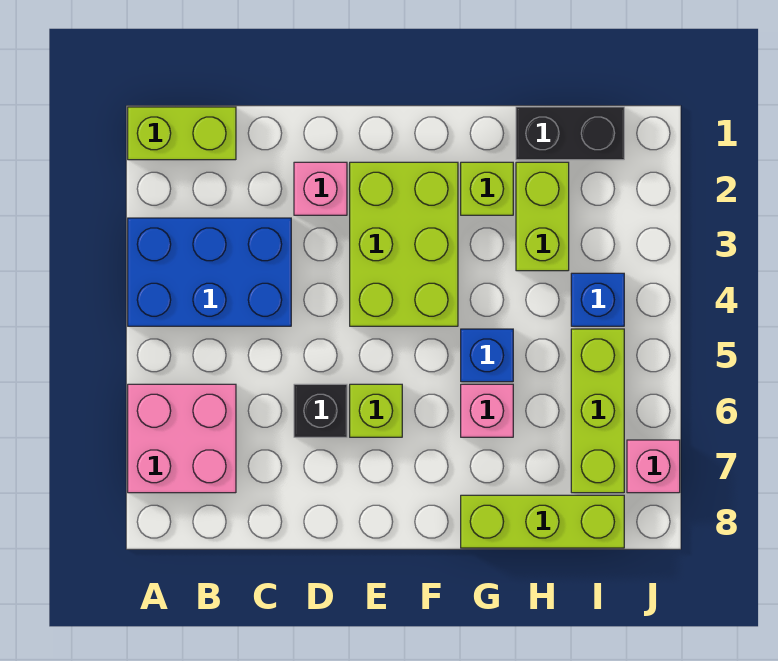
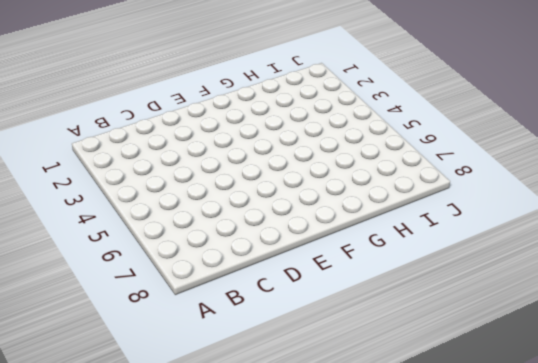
none -> lime 1x2 brick [128,107,236,160]
none -> blue 2x3 brick [128,218,291,326]
none -> pink 2x2 brick [128,384,236,493]

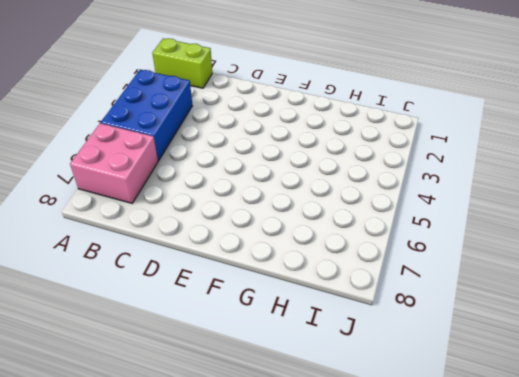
blue 2x3 brick [101,70,192,160] -> blue 2x3 brick turned to [128,218,291,326]
none -> pink 1x1 brick [294,162,347,215]
none -> black 1x1 brick [294,384,347,437]
none -> lime 2x3 brick [350,162,458,326]

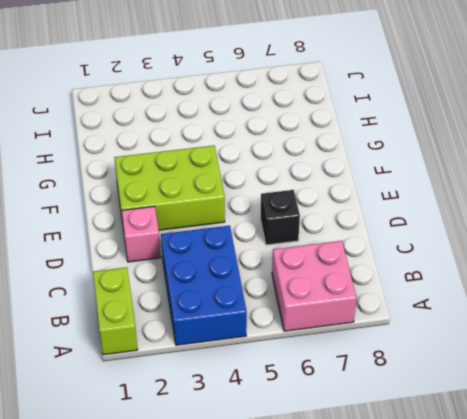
none -> lime 1x1 brick [350,384,402,437]
none -> lime 1x1 brick [461,162,513,215]
none -> blue 1x1 brick [461,329,513,382]

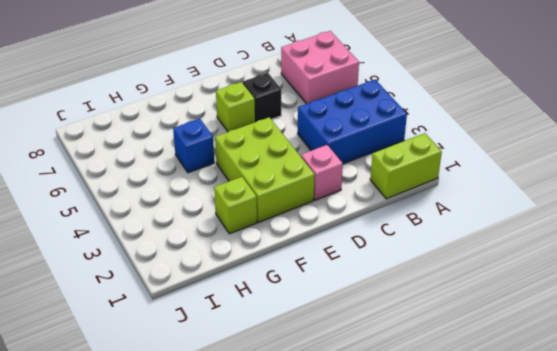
none -> pink 1x1 brick [461,384,513,437]
none -> lime 1x3 brick [461,495,624,548]
none -> black 1x2 brick [516,107,624,160]

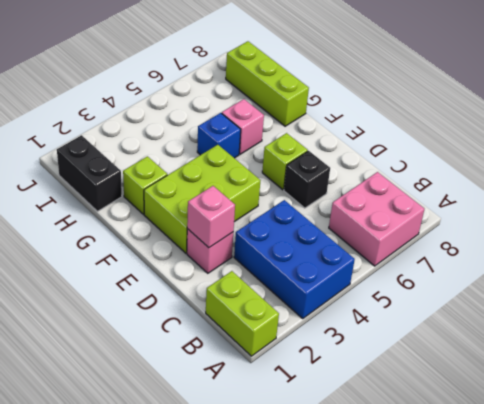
pink 1x1 brick [187,186,235,248] -> pink 1x1 brick moved to [627,440,680,493]
none -> lime 1x2 brick [516,162,569,271]
none -> blue 1x1 brick [571,273,624,326]
none -> lime 1x3 brick [571,329,624,493]

